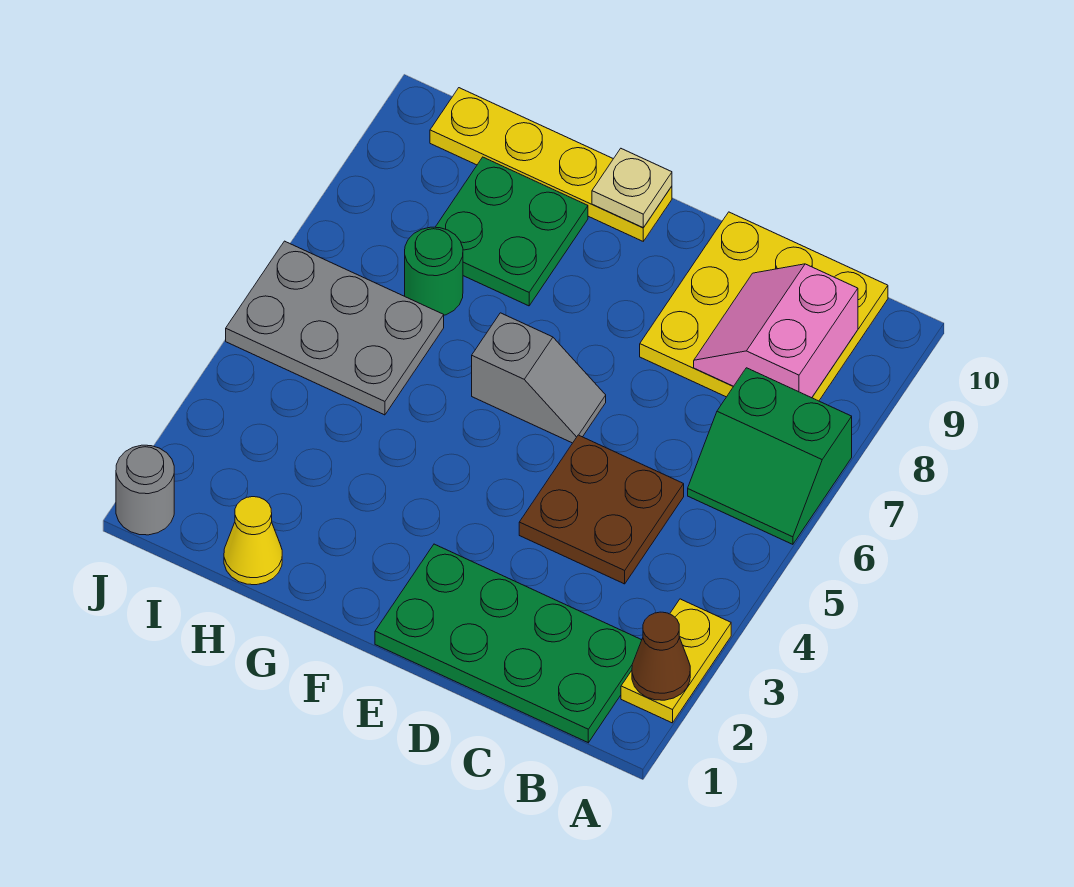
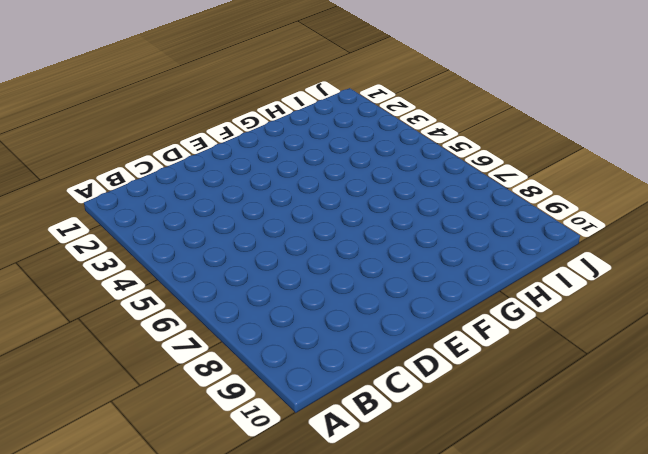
none -> yellow 1x2 plate [621,599,731,723]
none -> green 2x2 slope [688,368,852,544]
none -> green 2x4 plate [375,544,642,743]

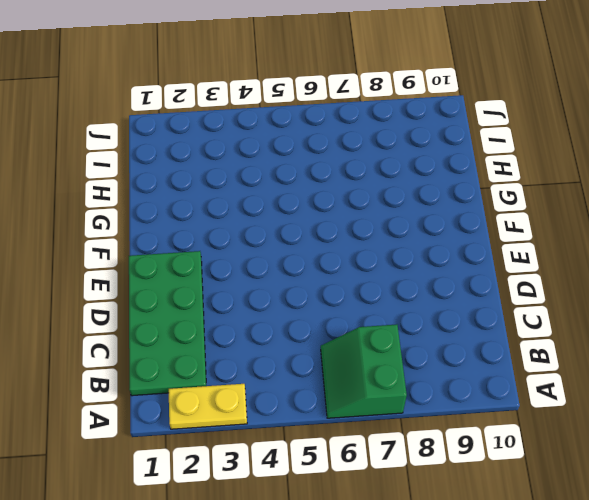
none -> yellow 3x3 plate [640,212,888,401]
none -> brown 2x2 plate [519,435,684,584]
none -> grey 1x2 slope [472,313,606,443]

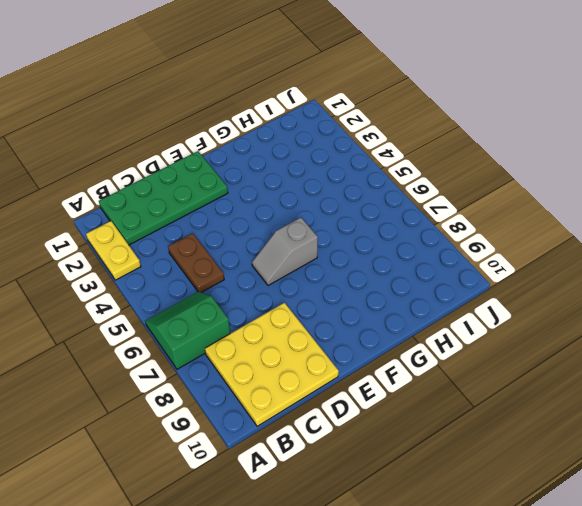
brown 1x2 plate [168,233,224,293] -> brown 2x2 plate [519,435,684,584]
none -> yellow 1x4 plate [430,88,672,241]
none -> green 2x2 plate [436,157,588,306]
none -> yellow 1x1 cone [224,497,282,585]

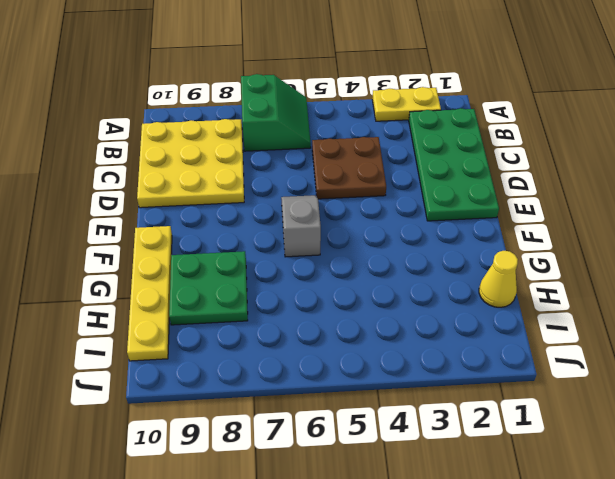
none -> grey 2x3 plate [226,241,444,415]
none -> green 1x1 round brick [405,227,463,315]
none -> grey 1x1 round brick [116,445,174,535]

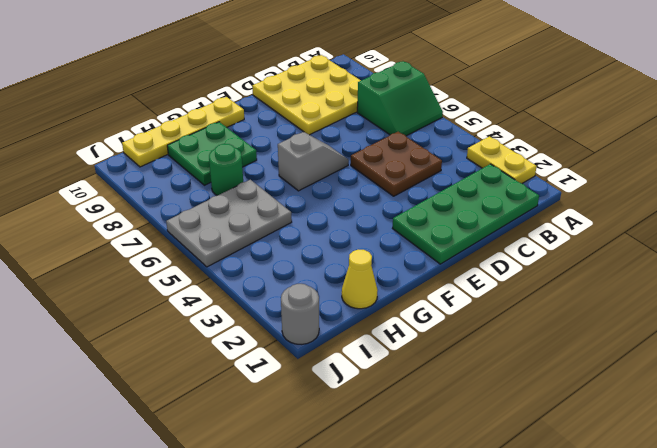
none -> brown 1x1 cone [632,612,690,700]
none -> pink 2x2 slope [694,264,858,398]
none -> tan 1x1 plate [592,149,672,228]

